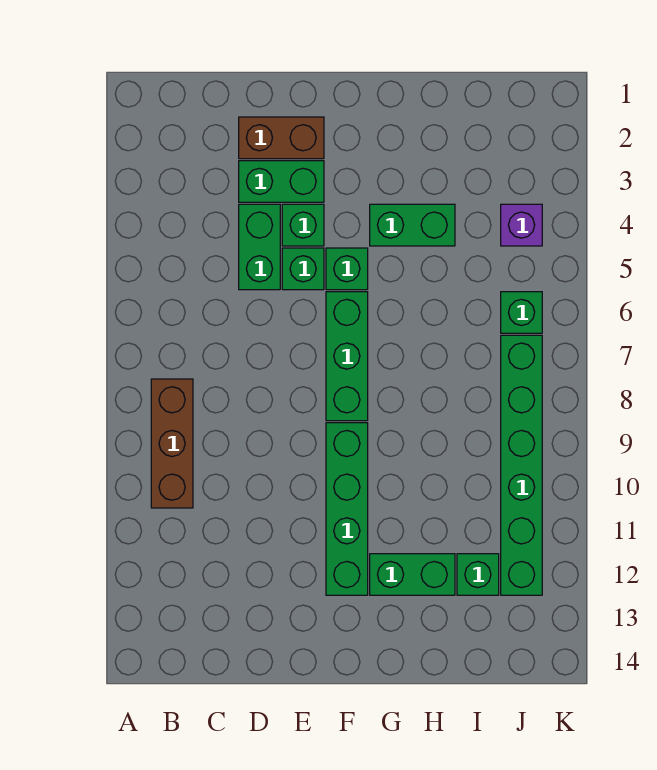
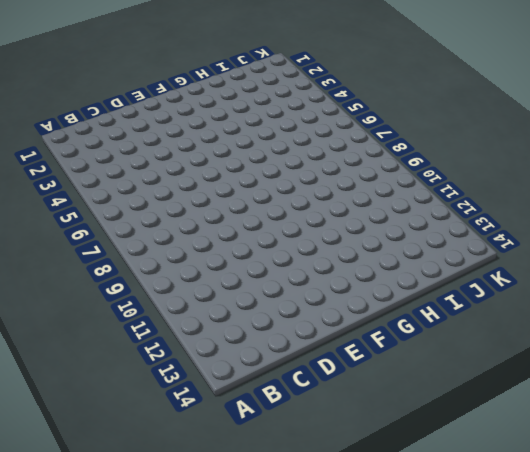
none -> brown 1x3 brick [151,379,193,508]
none -> brown 1x2 brick [239,117,324,159]
none -> green 1x2 brick [239,161,324,202]

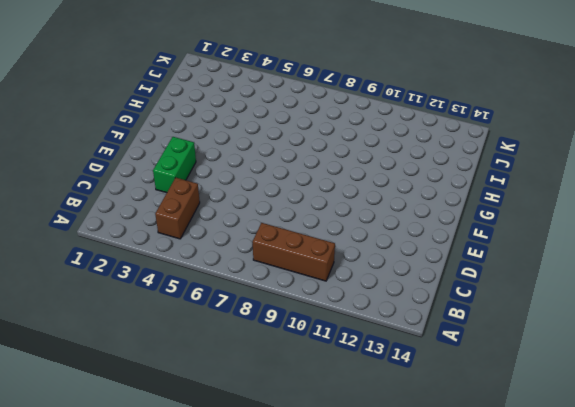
brown 1x2 brick [155,178,200,239] -> brown 1x2 brick moved to [239,117,324,159]
none -> green 1x2 brick [239,204,280,290]
none -> green 1x1 brick [282,204,324,246]
none -> green 1x1 brick [282,248,324,290]

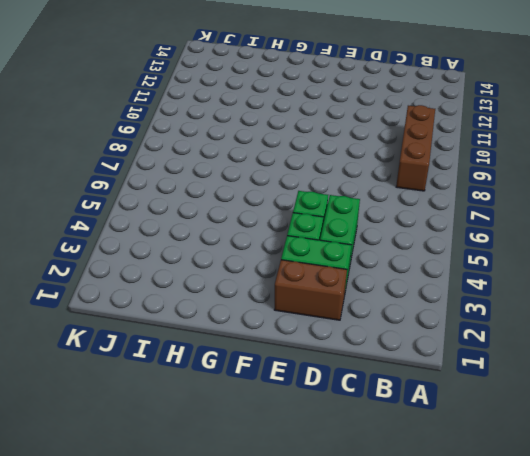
none -> green 1x1 brick [326,248,368,290]
none -> green 1x3 brick [326,292,368,421]
none -> green 1x4 brick [326,423,368,595]

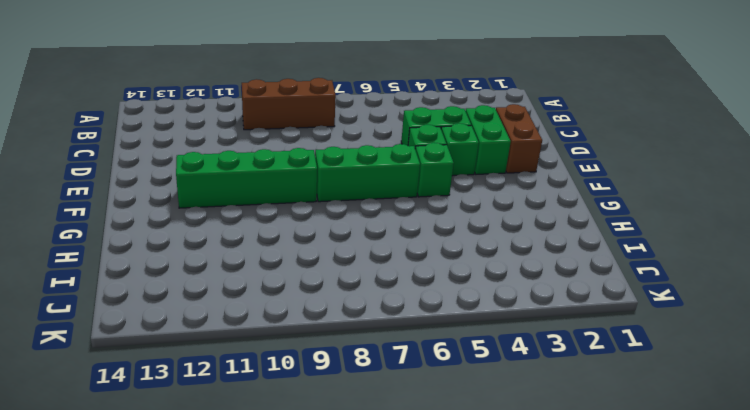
none -> green 1x2 brick [370,204,455,246]
none -> green 1x2 brick [370,554,455,595]
none -> green 1x1 brick [457,554,499,595]

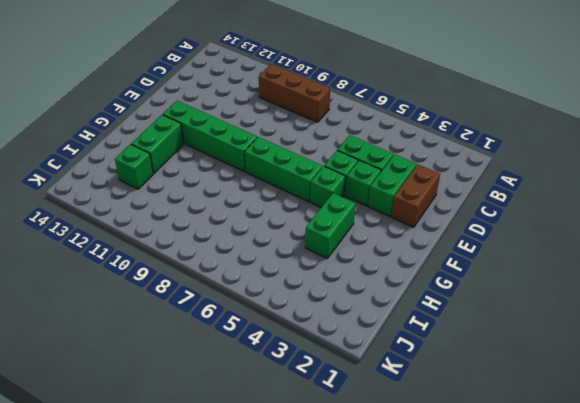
none -> purple 1x1 brick [501,204,542,246]
none -> green 1x1 brick [501,292,542,333]
none -> green 1x6 brick [501,335,542,595]

